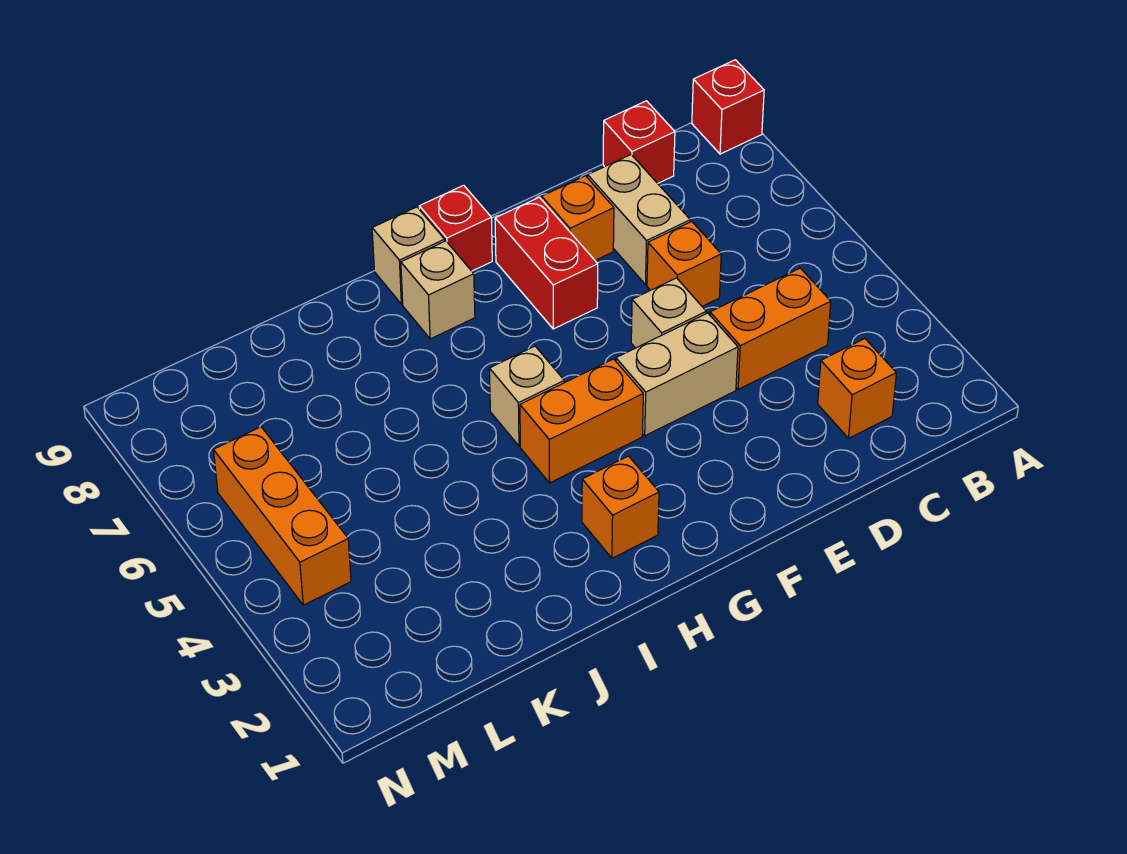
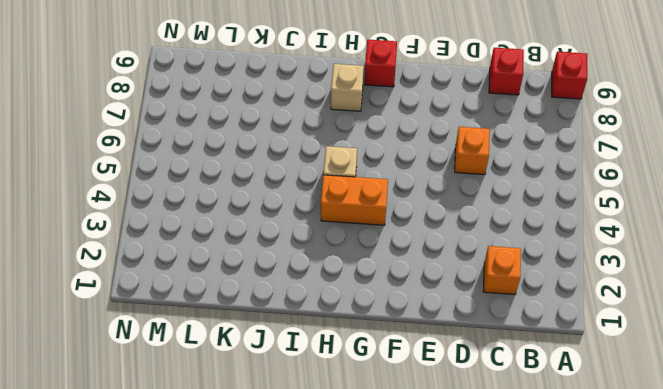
none -> orange 1x2 brick [710,268,831,389]
none -> tan 1x2 brick [588,155,690,284]
none -> tan 1x2 brick [616,313,738,436]

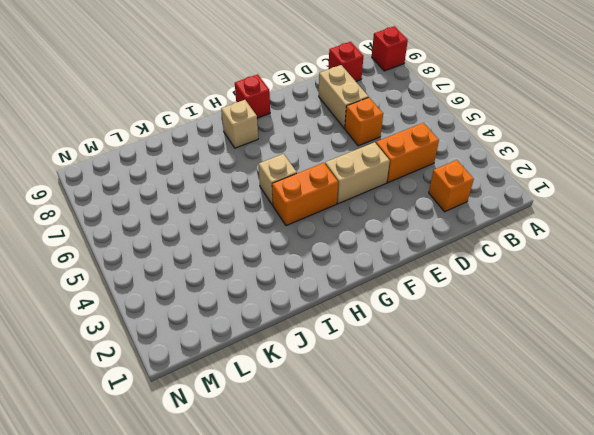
none -> tan 1x1 brick [631,278,706,348]
none -> orange 1x1 brick [542,176,614,260]
none -> red 1x2 brick [495,197,598,329]

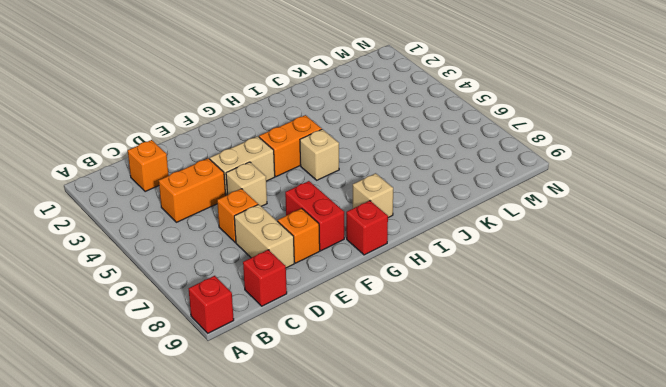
none -> orange 1x1 brick [582,456,659,558]
none -> tan 1x1 brick [372,207,445,304]
none -> orange 1x3 brick [214,427,351,605]

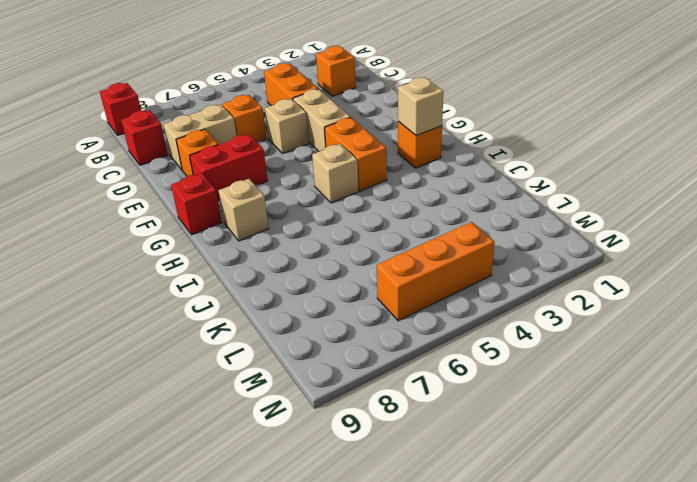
tan 1x1 brick [398,77,443,136] -> tan 1x1 brick moved to [372,207,445,304]

